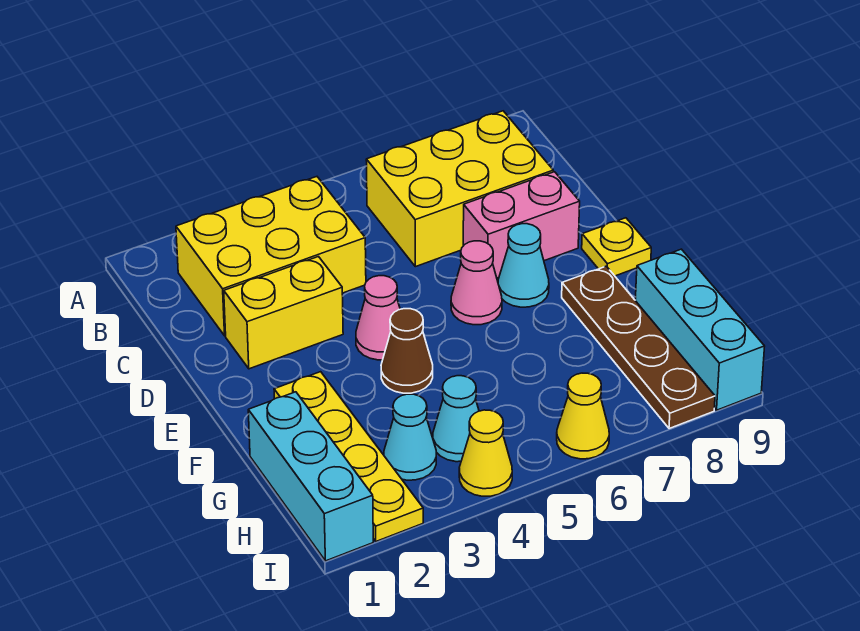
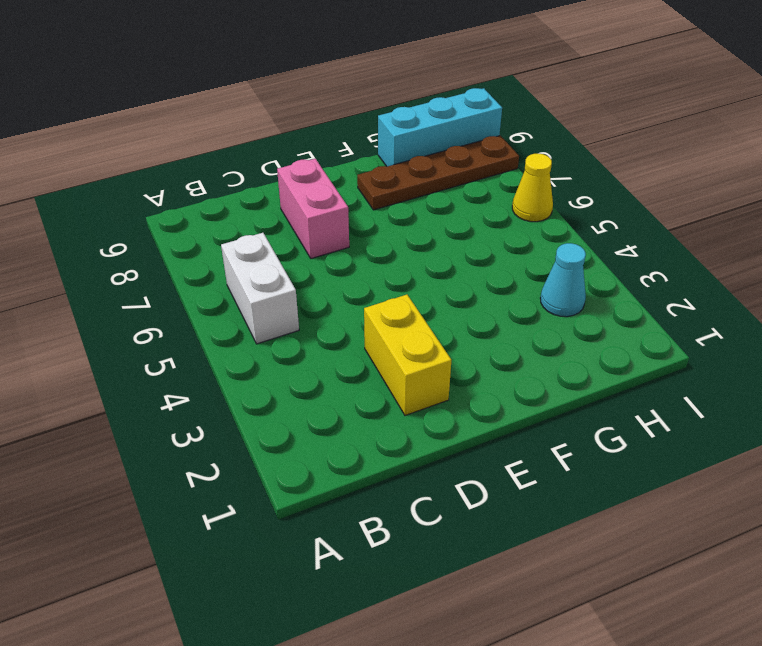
white 1x2 brick [221,233,299,344] -> yellow 2x3 brick [366,111,553,267]
none -> yellow 2x3 brick [176,177,366,336]
none -> pink 1x1 cone [356,276,400,360]
none -> pink 1x1 cone [451,241,502,325]

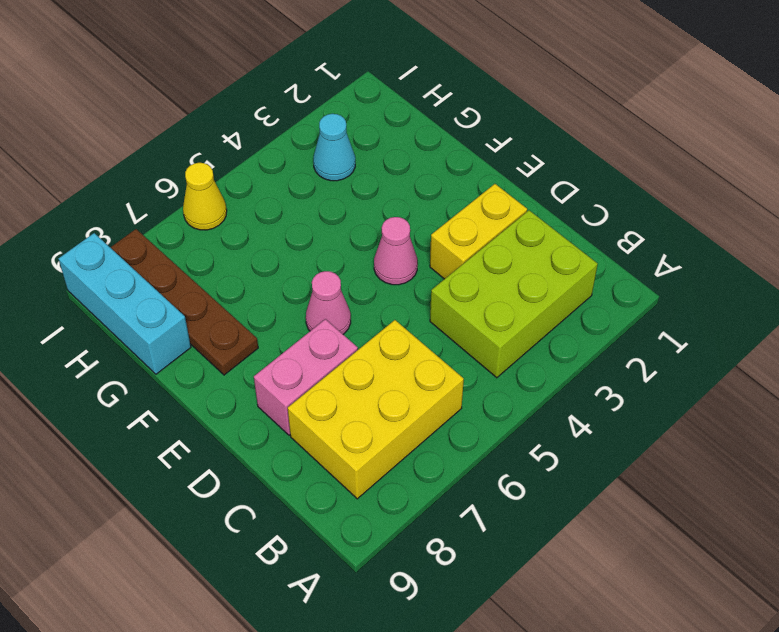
lime 2x3 brick [430,210,598,378] -> yellow 2x3 brick [176,177,366,336]
none -> cyan 1x1 cone [498,224,549,307]
none -> yellow 1x1 plate [582,218,651,276]
none -> yellow 1x4 plate [274,372,423,541]

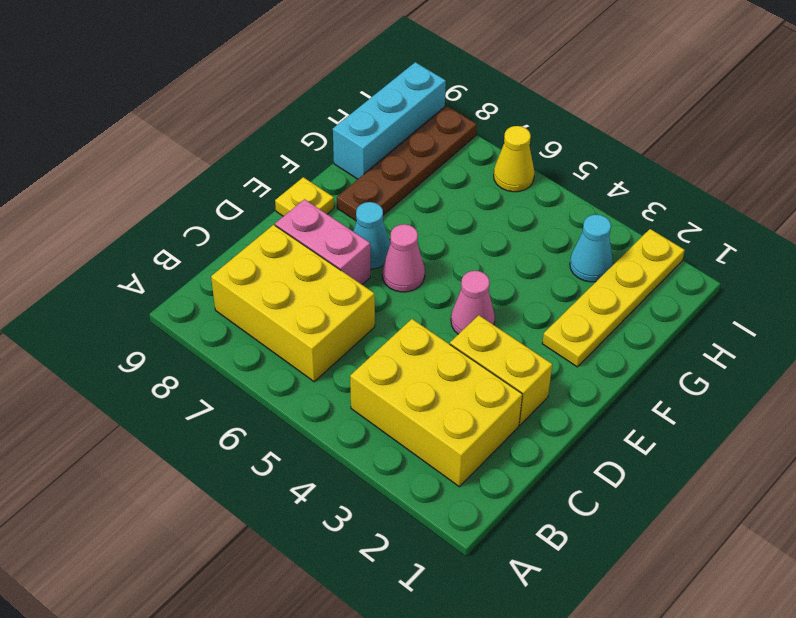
none -> brown 1x1 cone [381,309,433,393]
none -> cyan 1x3 brick [248,392,373,561]
none -> cyan 1x1 cone [433,376,479,462]

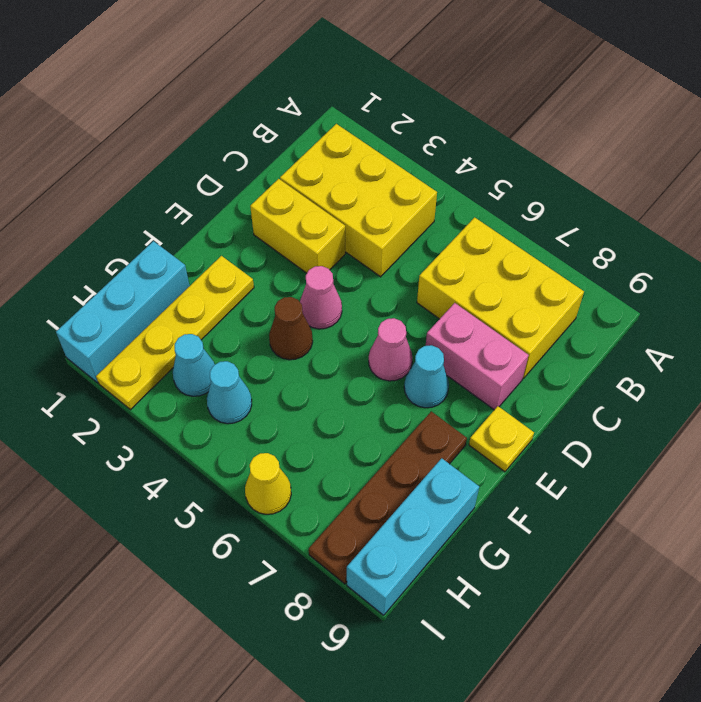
none -> yellow 1x1 cone [459,410,512,496]

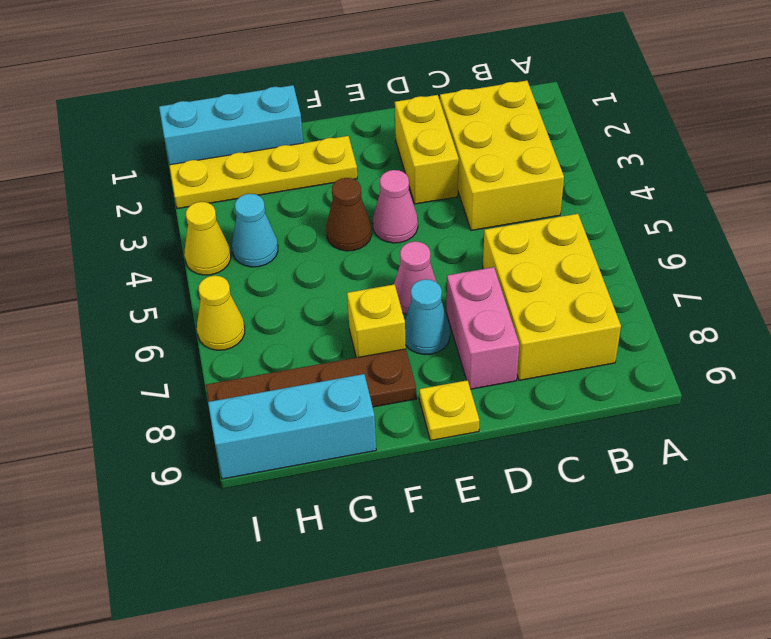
yellow 1x1 brick [347,284,406,358] -> none
none -> cyan 1x1 cone [384,394,436,480]

